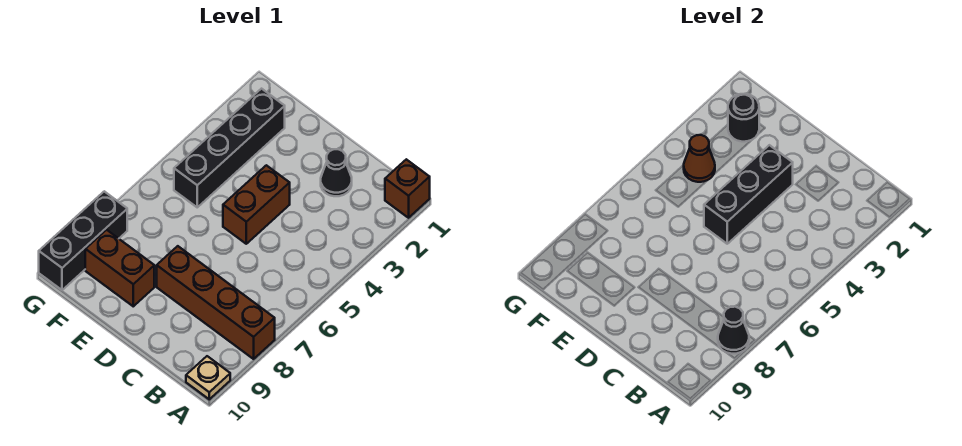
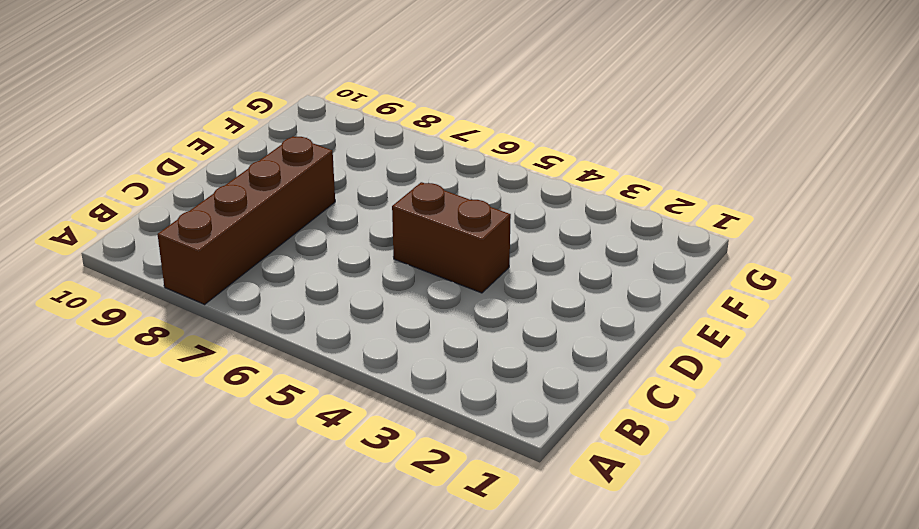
none -> brown 1x1 brick [385,159,430,218]
none -> tan 1x1 plate [186,356,230,399]
none -> black 1x1 cone [321,149,352,196]

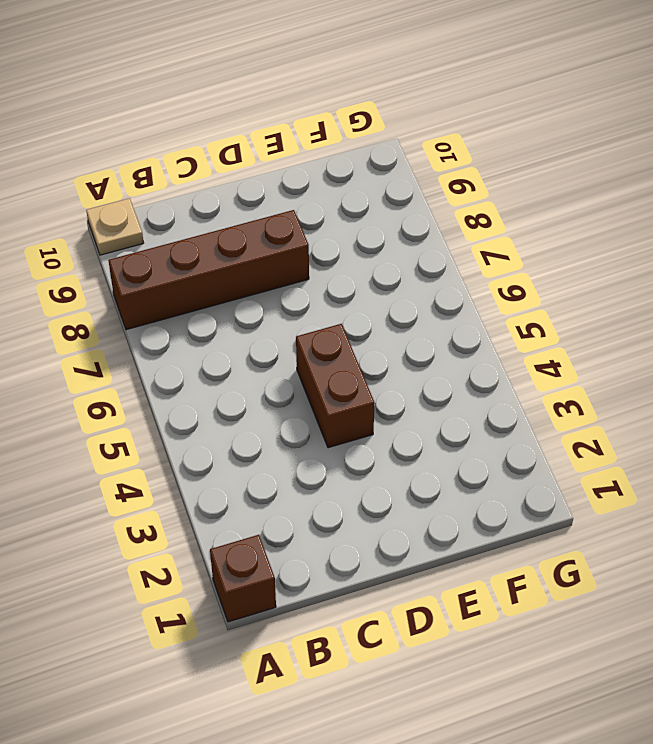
none -> black 1x1 cone [321,149,352,196]
none -> brown 1x2 brick [85,230,154,306]
none -> black 1x4 brick [174,89,285,207]

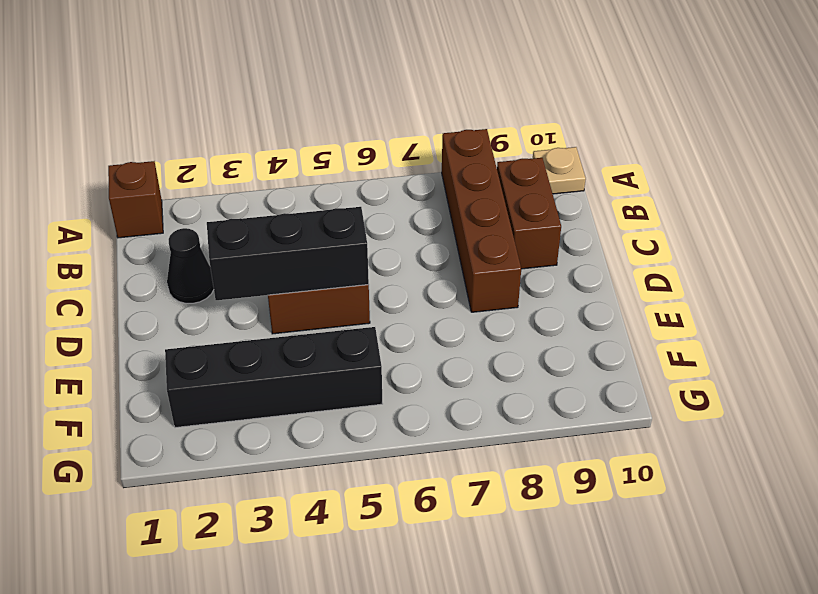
brown 1x2 brick [497,158,561,269] -> brown 1x2 brick moved to [85,230,154,306]
none -> black 1x3 brick [39,191,127,290]
none -> black 1x1 cone [718,307,749,354]
none -> black 1x1 round brick [728,94,759,142]

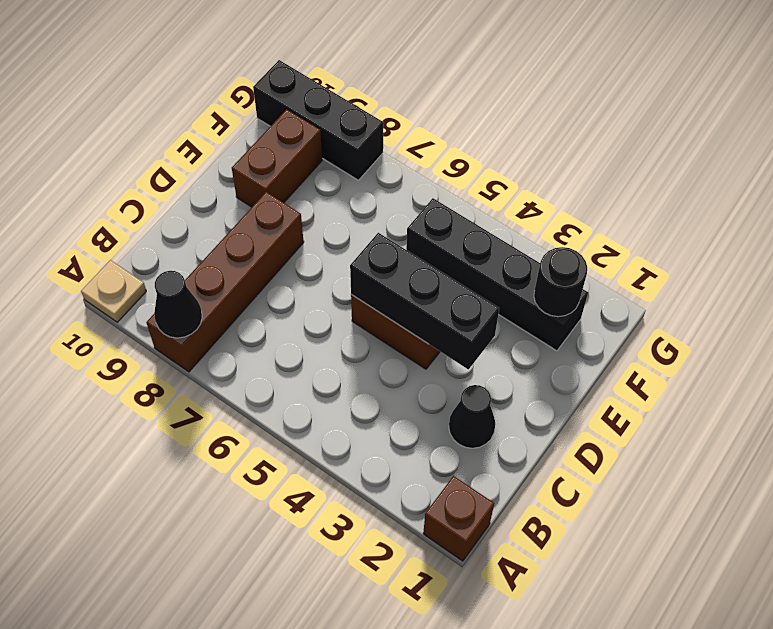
none -> brown 1x1 cone [684,135,715,182]

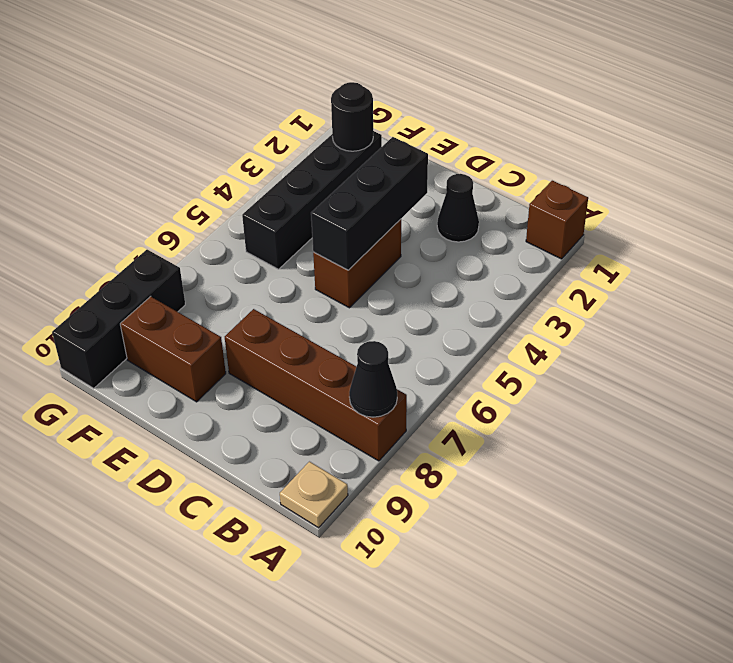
none -> brown 1x1 cone [684,135,715,182]

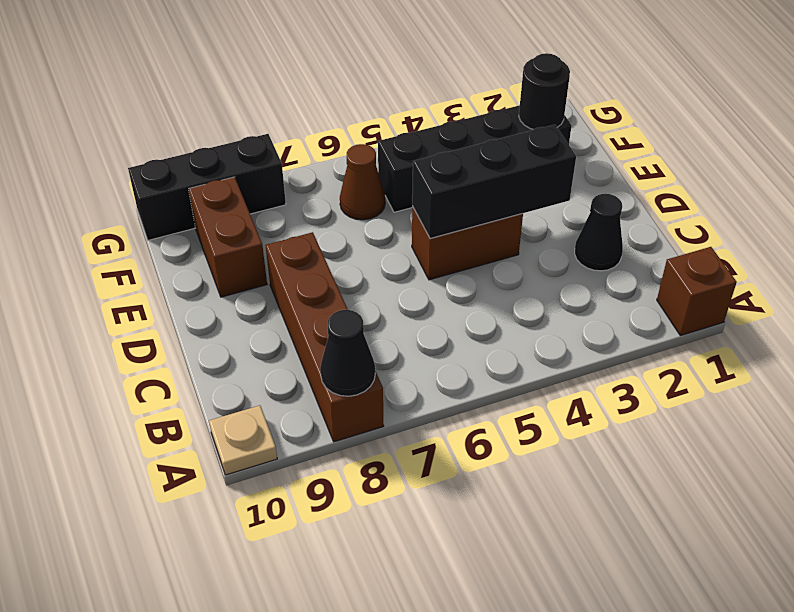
brown 1x1 cone [340,144,385,220] -> brown 1x1 cone moved to [684,135,715,182]

